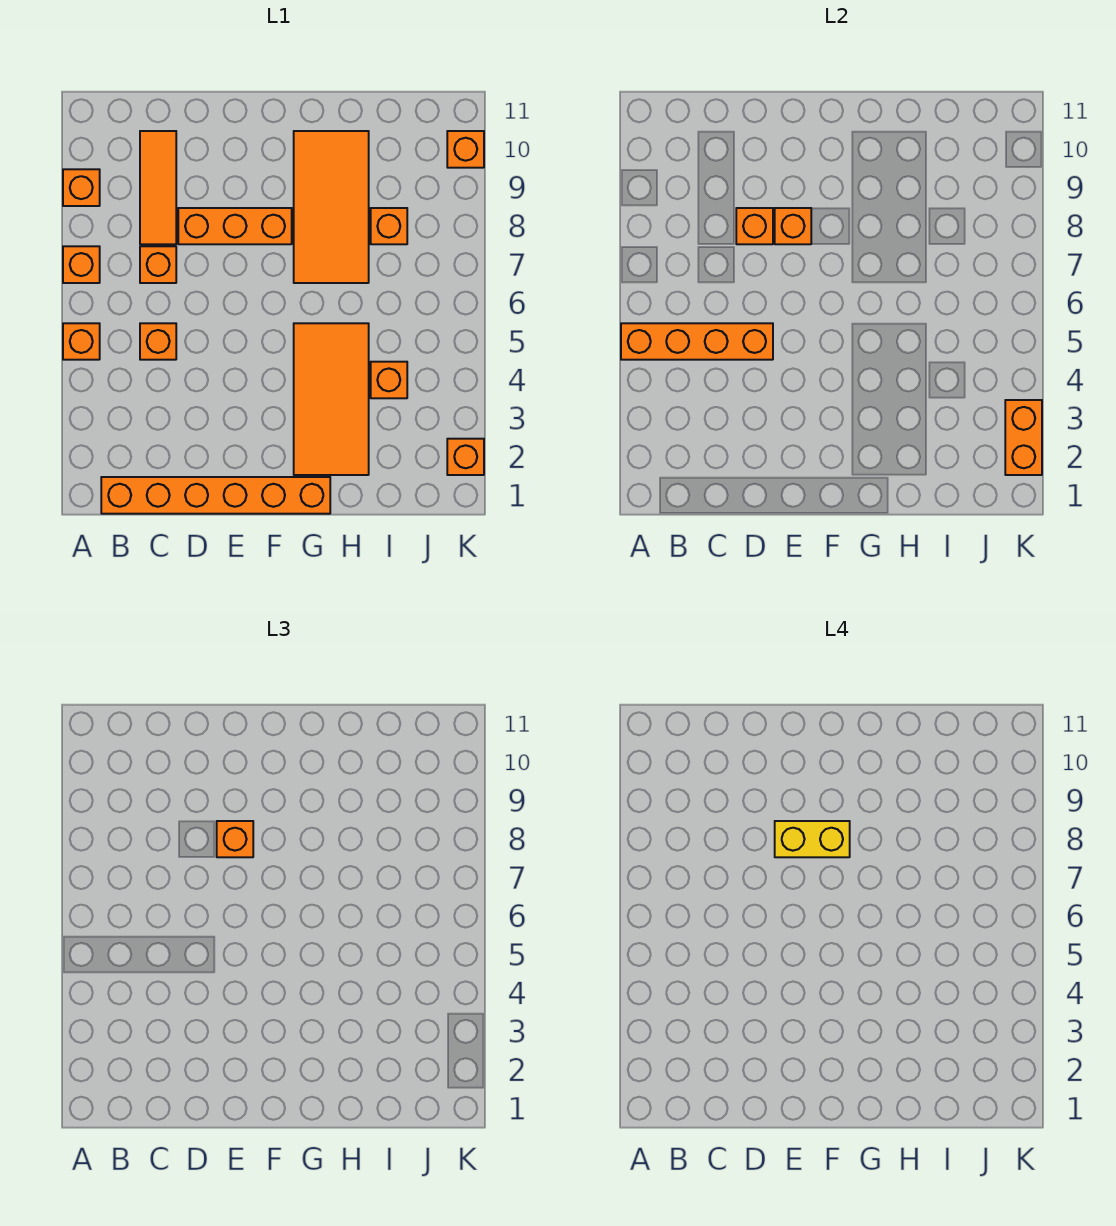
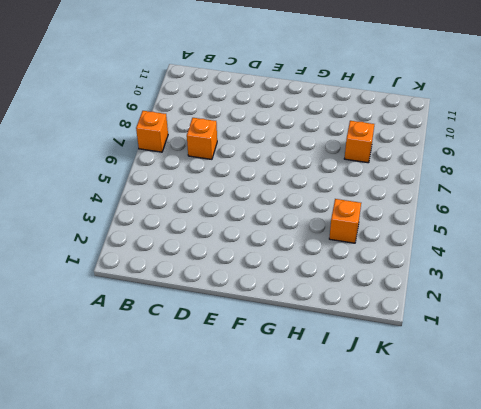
none -> orange 1x1 brick [63,323,100,360]
none -> orange 1x1 brick [63,169,100,206]
none -> orange 1x6 brick [101,477,330,514]

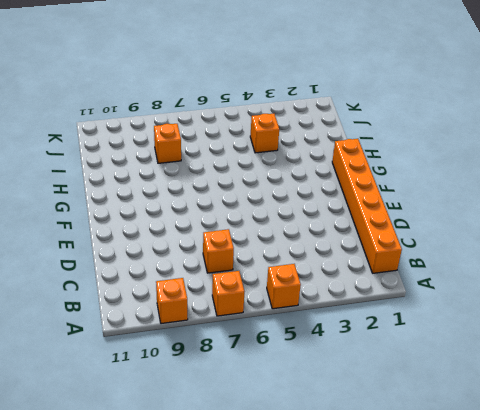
none -> orange 1x1 brick [140,323,176,360]
none -> orange 1x3 tile [140,131,176,244]
none -> orange 1x3 brick [178,208,292,244]

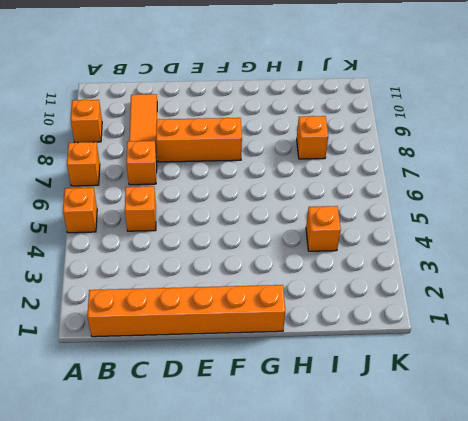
none -> orange 2x4 tile [294,323,369,475]
none -> orange 2x4 tile [294,131,369,283]
none -> orange 1x1 brick [447,439,484,475]

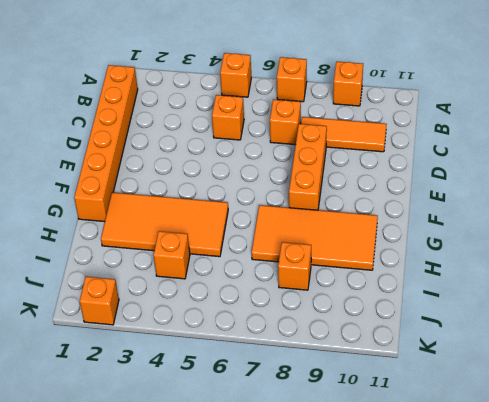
none -> orange 1x1 brick [447,131,484,168]
none -> orange 1x4 brick [621,323,773,360]
none -> orange 1x1 brick [736,208,773,244]

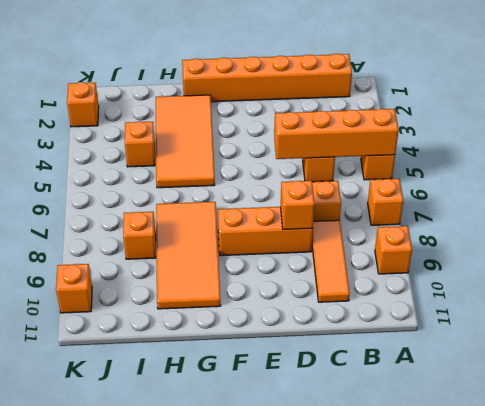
none -> orange 1x1 brick [775,208,811,244]
none -> orange 1x2 brick [1005,400,1042,475]
none -> orange 1x1 brick [217,821,253,857]

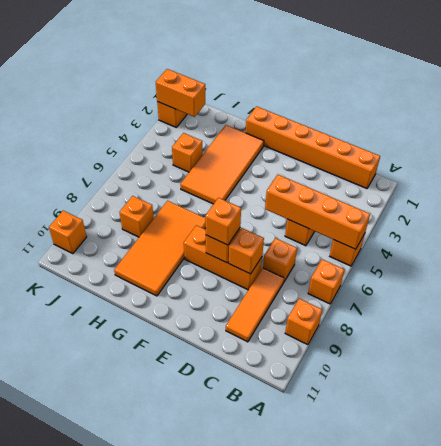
orange 1x2 brick [156,69,205,117] -> orange 1x2 brick turned to [1005,400,1042,475]
none -> yellow 1x2 brick [775,821,850,857]

